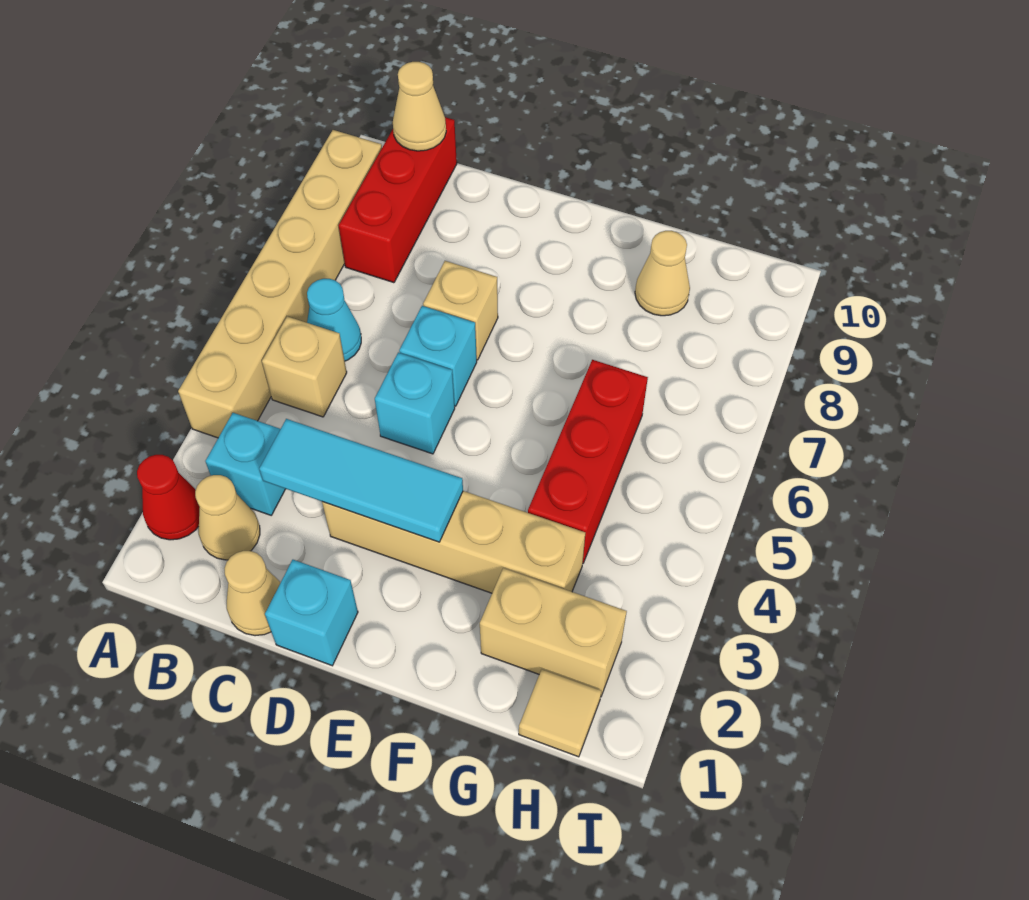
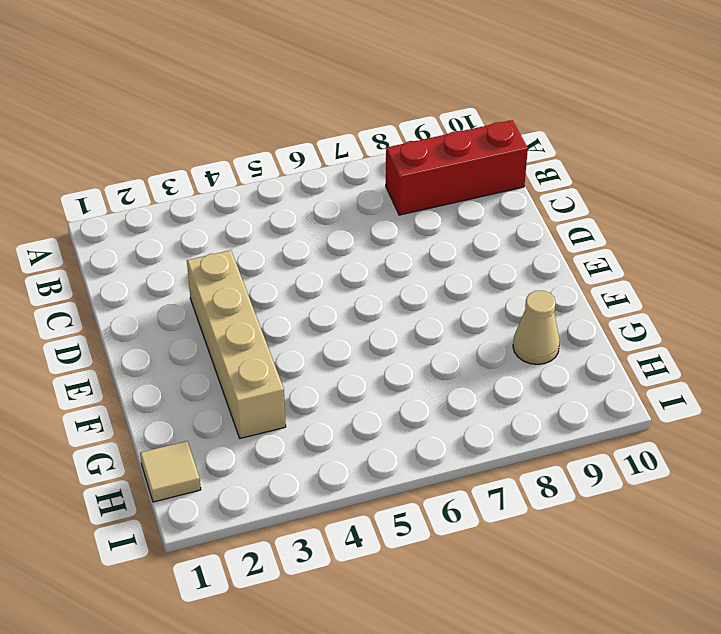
none -> red 1x1 cone [137,455,200,540]
none -> tan 1x6 brick [178,130,382,438]
none -> tan 1x1 cone [195,475,260,560]

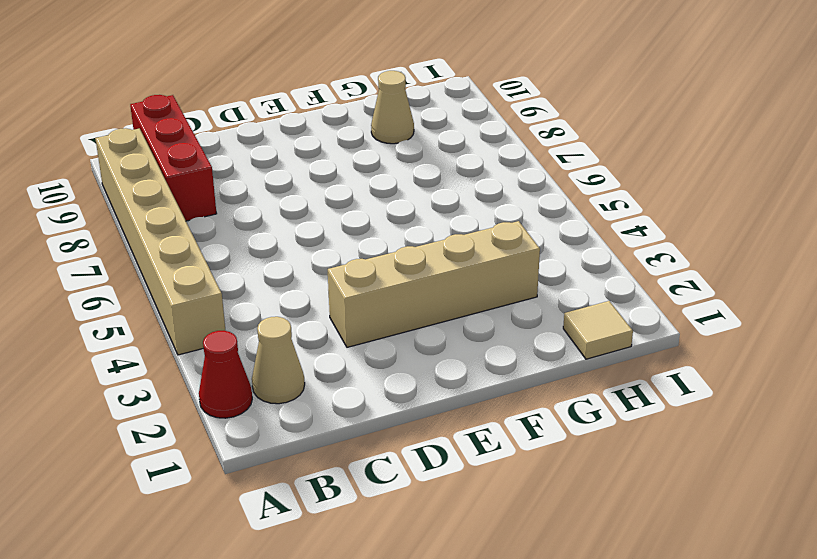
none -> cyan 1x1 brick [206,413,285,515]
none -> tan 1x1 brick [262,316,347,417]
none -> cyan 1x1 cone [307,279,361,361]

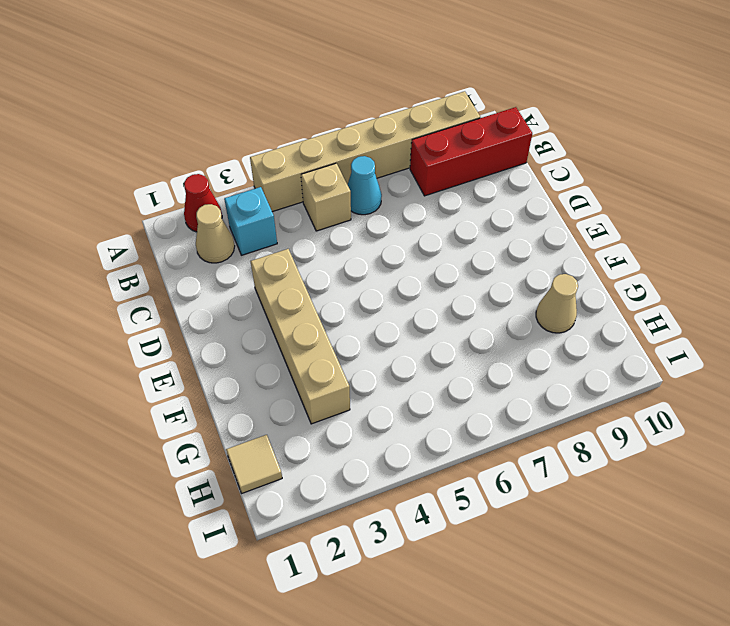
none -> tan 1x1 cone [224,551,280,636]
none -> cyan 1x1 brick [265,560,358,666]
none -> cyan 1x1 brick [375,352,455,454]

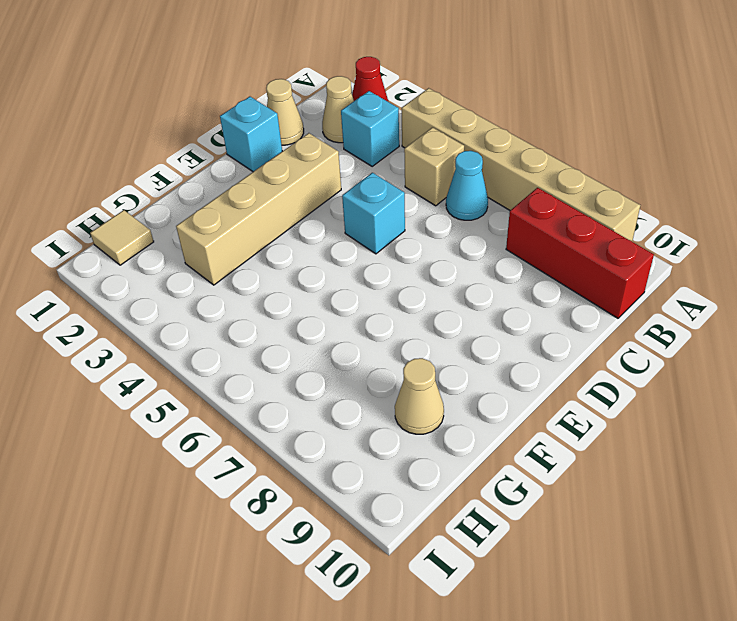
none -> cyan 1x1 brick [399,306,477,406]
none -> tan 1x1 brick [423,261,498,360]
none -> tan 1x2 brick [480,568,627,696]

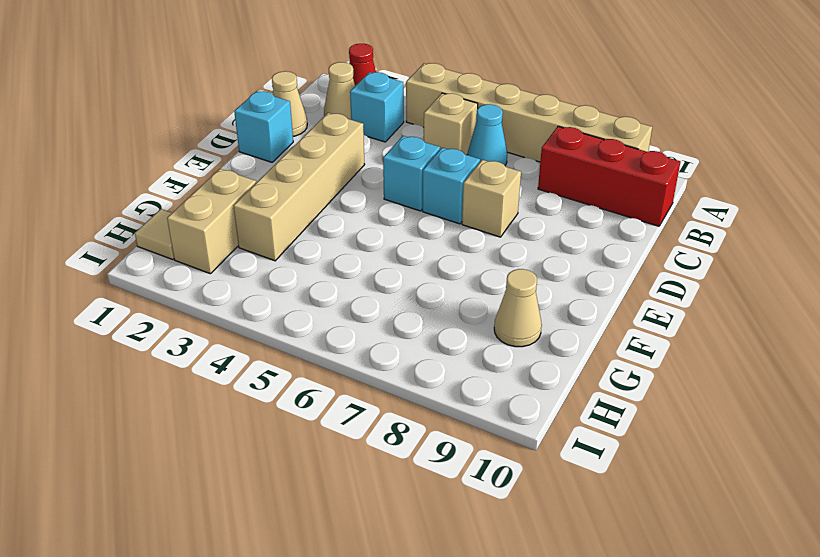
none -> red 1x3 brick [528,360,648,563]
none -> tan 1x1 cone [393,62,446,151]
none -> cyan 1x3 tile [259,419,463,542]

